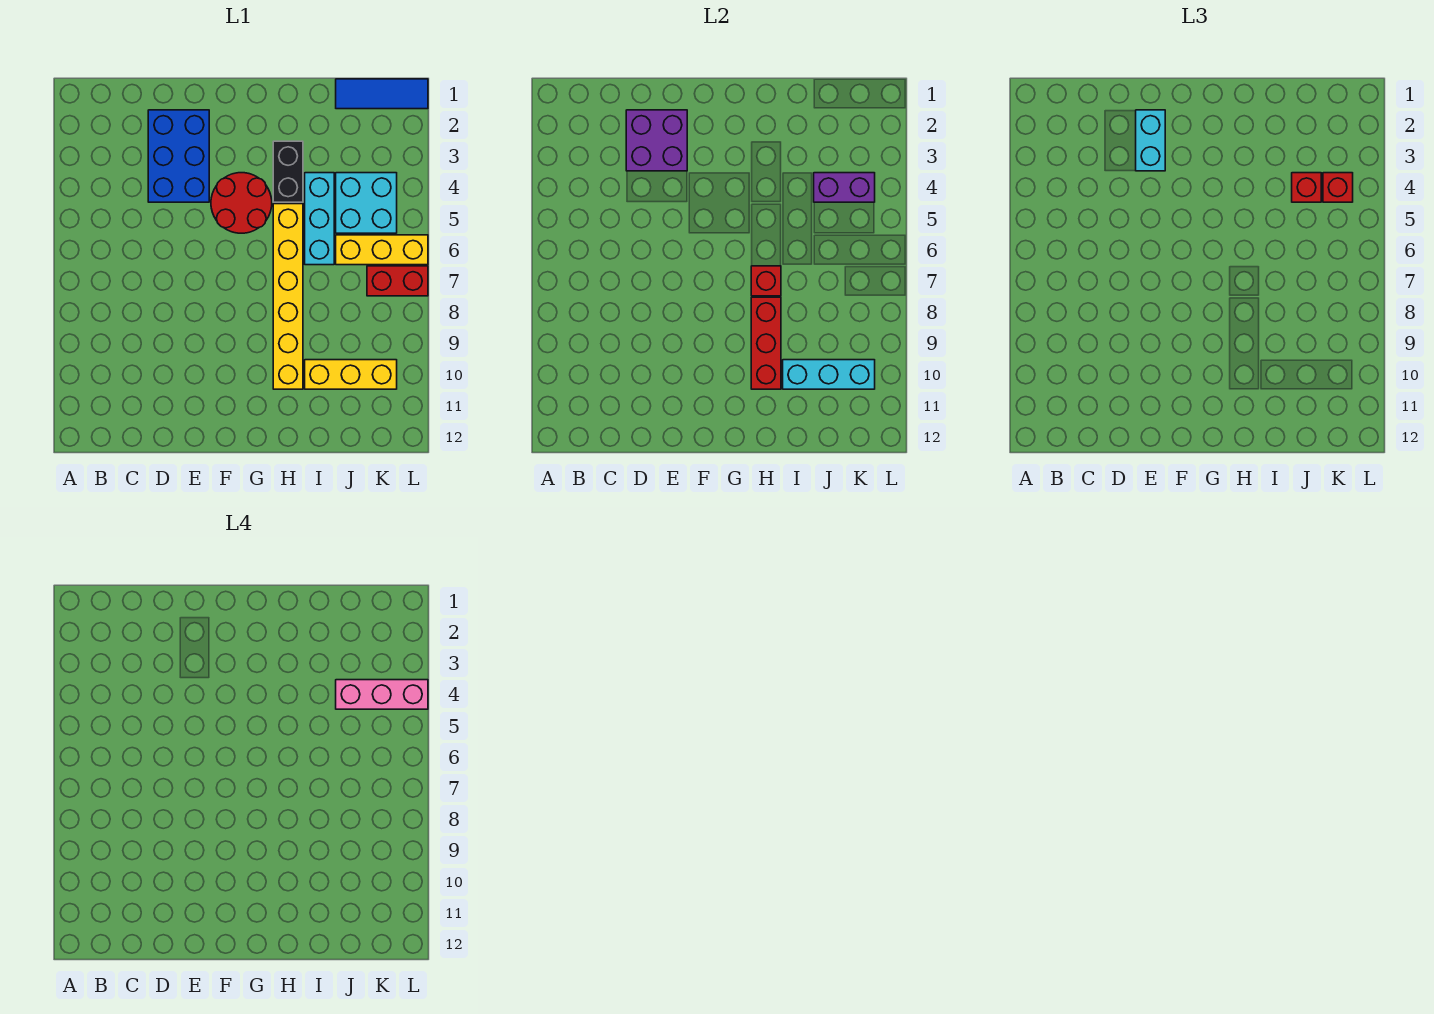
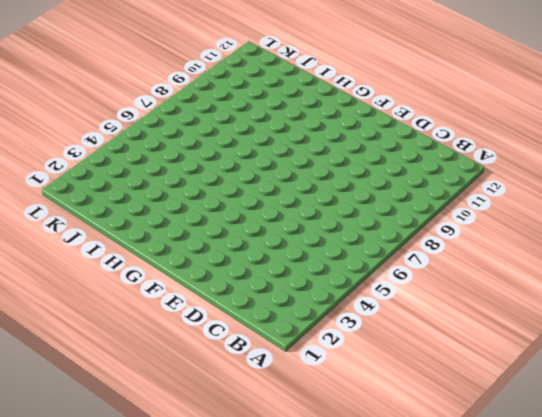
none -> blue 2x3 brick [148,110,209,202]
none -> red 2x2 round brick [211,173,272,233]
none -> black 1x2 brick [273,141,303,202]

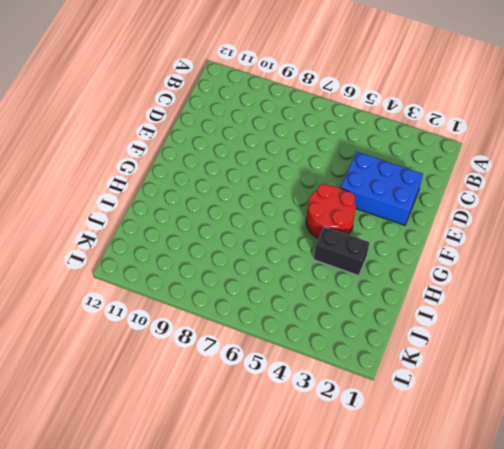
none -> yellow 1x6 brick [273,204,303,389]
none -> cyan 1x3 brick [305,173,334,265]
none -> yellow 1x3 brick [305,360,397,389]

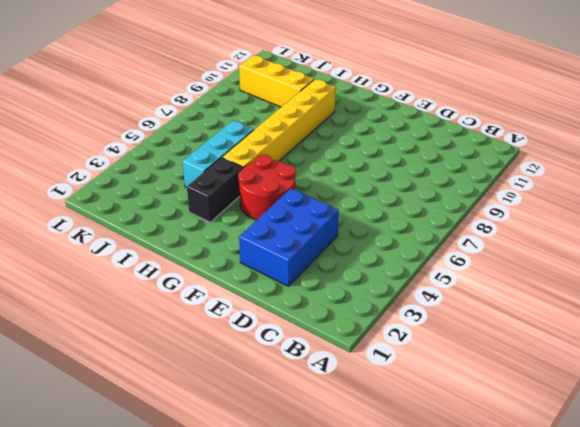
none -> blue 1x3 tile [336,79,428,109]
none -> cyan 2x2 brick [336,173,397,233]
none -> yellow 1x3 brick [336,235,428,265]

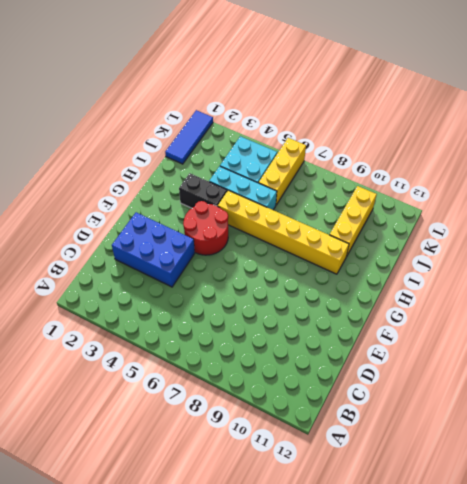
none -> red 1x2 brick [367,266,428,296]
none -> purple 2x2 brick [626,110,687,171]
none -> red 1x1 brick [751,266,781,296]

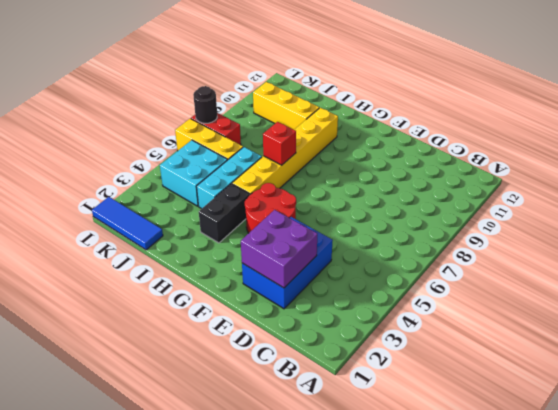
black 1x1 round brick [193,86,217,123] -> none
none -> red 1x3 brick [751,297,781,389]
none -> cyan 1x3 brick [783,360,875,389]
none -> purple 1x2 brick [814,173,875,202]

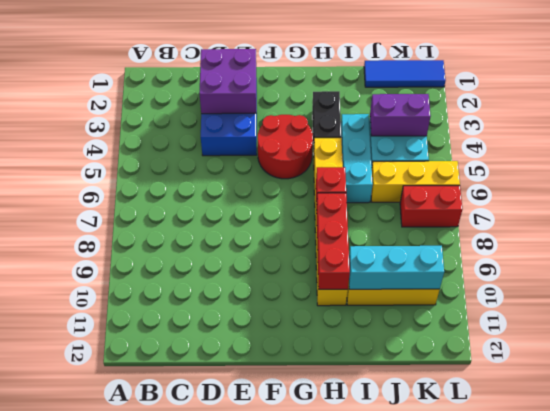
none -> cyan 1x2 brick [1136,110,1165,171]
none -> red 1x1 brick [1292,173,1321,202]
none -> red 1x1 brick [1323,173,1353,202]

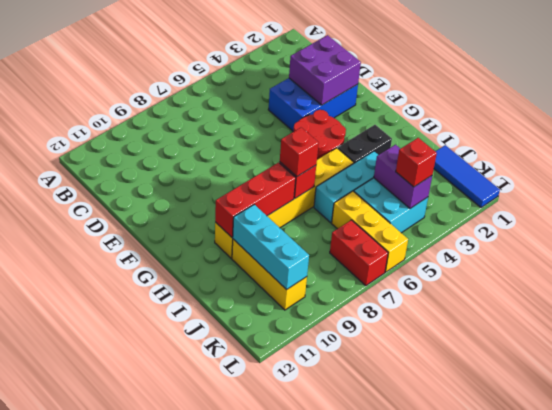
red 1x1 brick [280,128,319,177] -> red 1x1 brick moved to [1292,173,1321,202]
none -> cyan 1x2 brick [1136,110,1165,171]
none -> pink 1x3 brick [336,680,428,709]

